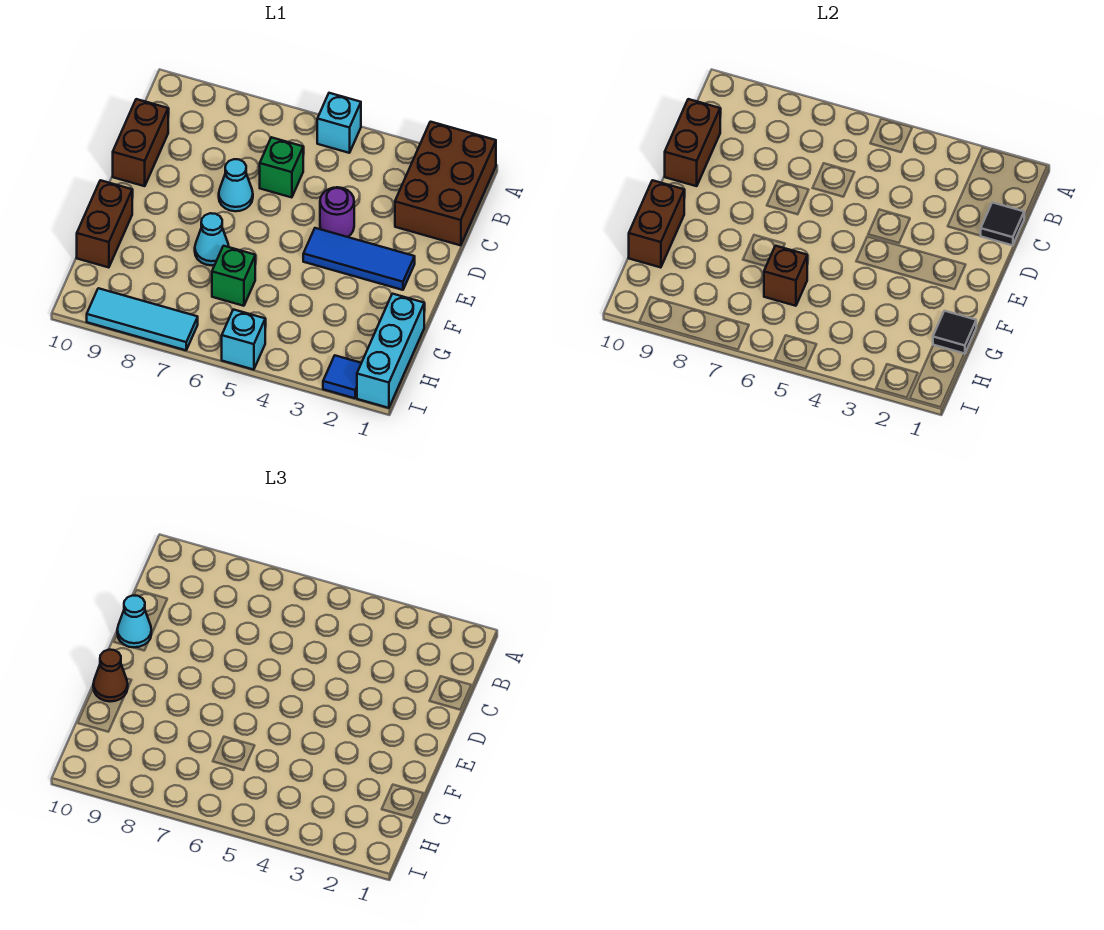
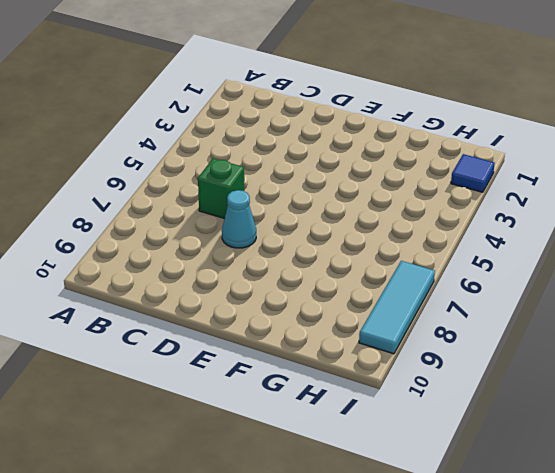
none -> brown 2x3 brick [395,122,496,245]
none -> cyan 1x1 brick [317,93,361,153]
none -> brown 1x2 brick [113,99,168,186]

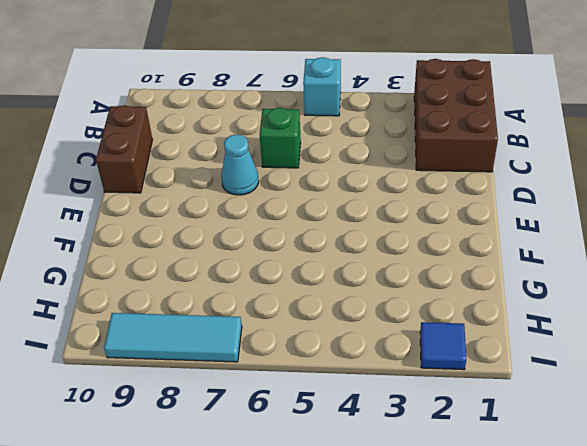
none -> purple 1x1 round brick [320,187,354,237]
none -> blue 1x3 tile [303,228,415,290]
none -> cyan 1x1 cone [195,213,229,265]

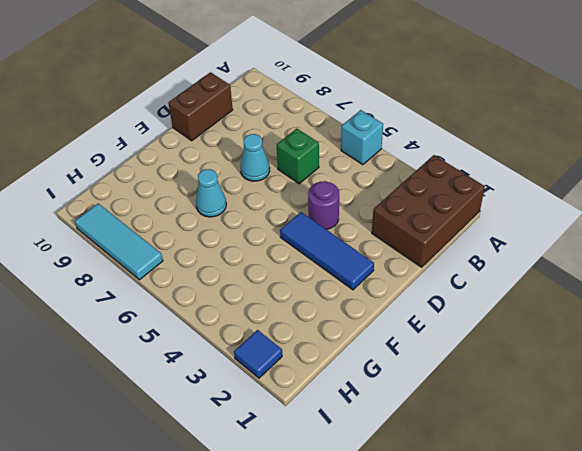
none -> brown 1x2 brick [77,180,132,268]
none -> cyan 1x3 brick [357,294,424,408]
none -> green 1x1 brick [212,246,255,306]

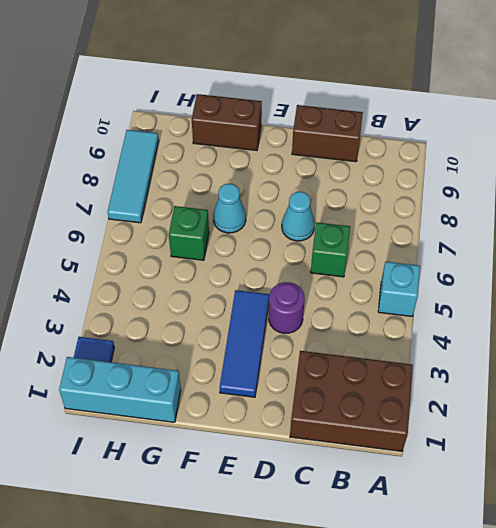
none -> cyan 1x1 brick [222,309,265,370]
none -> black 1x1 tile [981,202,1024,245]
none -> brown 1x2 brick [665,99,720,186]

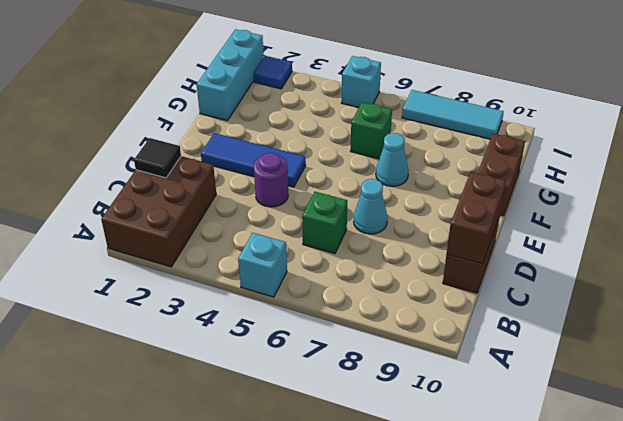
none -> brown 1x2 brick [629,180,684,268]
none -> black 1x1 tile [933,311,976,354]
none -> brown 1x1 brick [764,246,807,306]

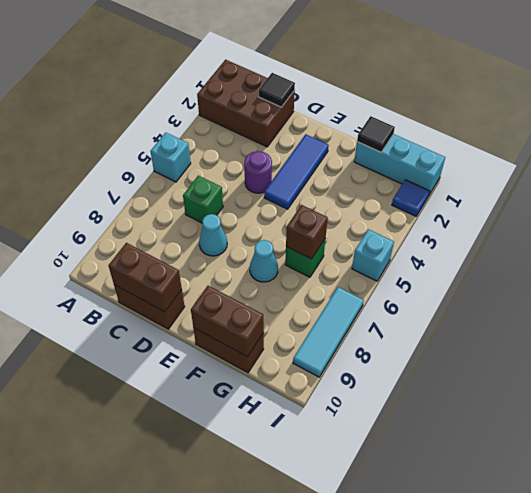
none -> cyan 1x1 cone [117,595,151,647]
none -> brown 1x1 cone [93,650,128,702]

